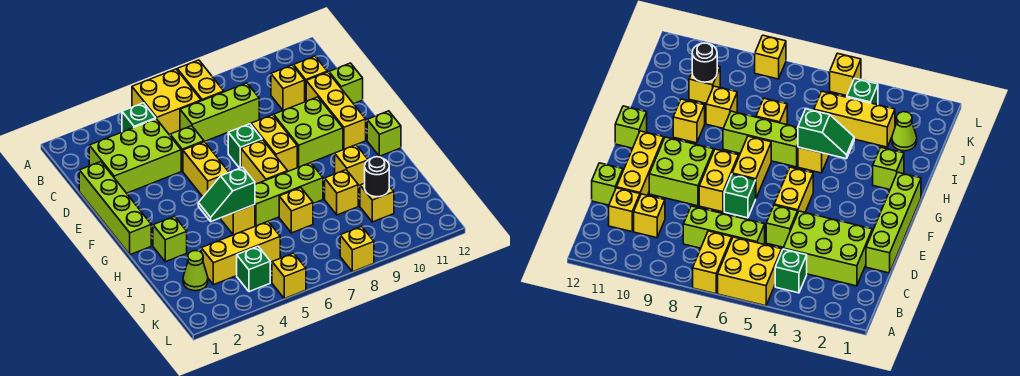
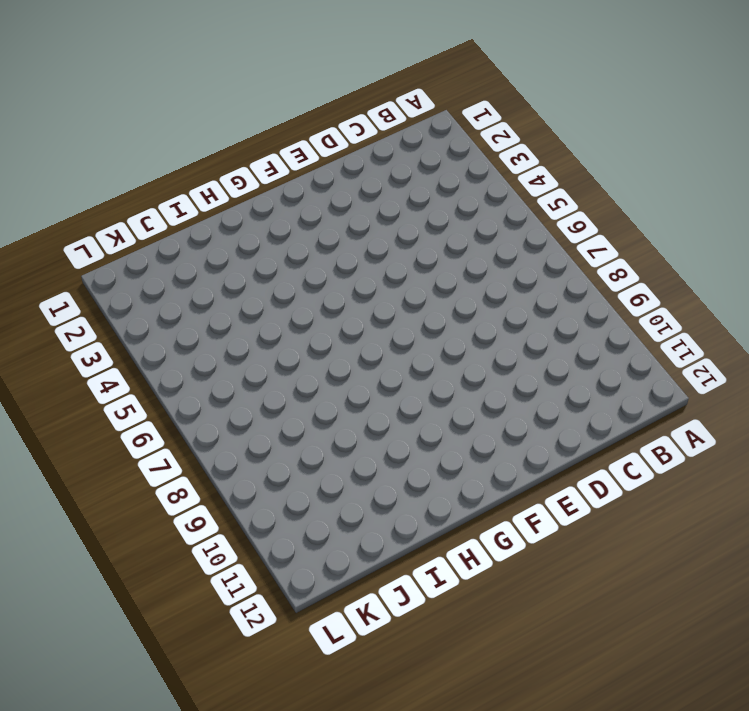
none -> yellow 2x2 brick [132,69,201,134]
none -> yellow 1x2 brick [177,60,224,101]
none -> green 1x1 brick [122,103,156,132]
none -> lime 2x3 brick [89,119,181,193]

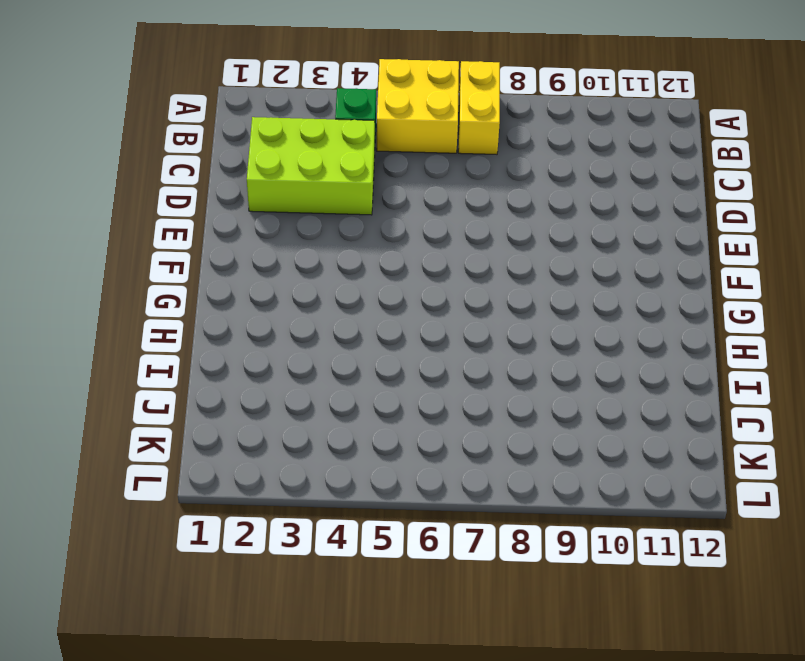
none -> lime 1x3 brick [180,83,259,142]
none -> yellow 1x1 brick [271,65,305,110]
none -> yellow 1x1 brick [294,56,327,101]
none -> lime 1x4 brick [79,162,151,255]

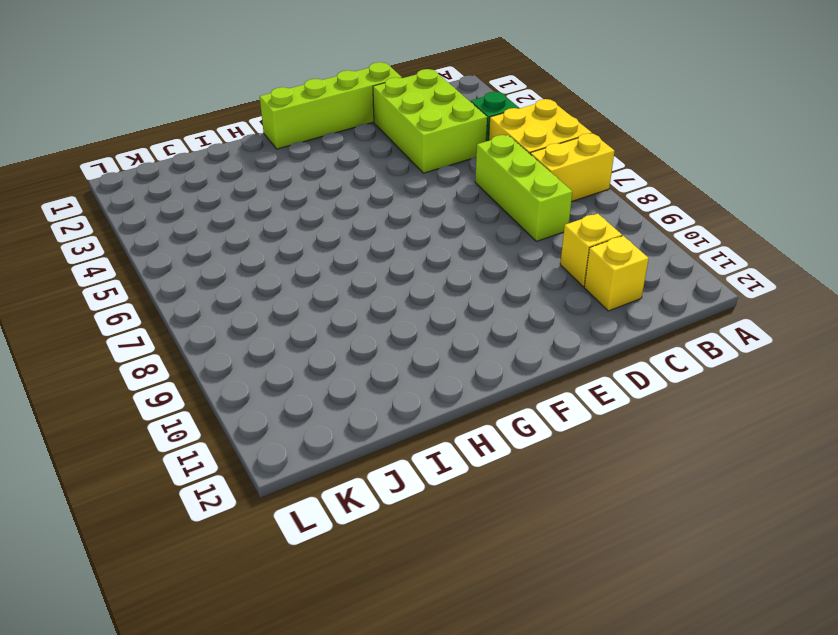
none -> lime 1x1 brick [170,126,204,171]
none -> yellow 1x3 brick [306,72,366,149]
none -> lime 1x1 brick [329,63,363,104]
none -> yellow 1x2 brick [183,142,229,197]

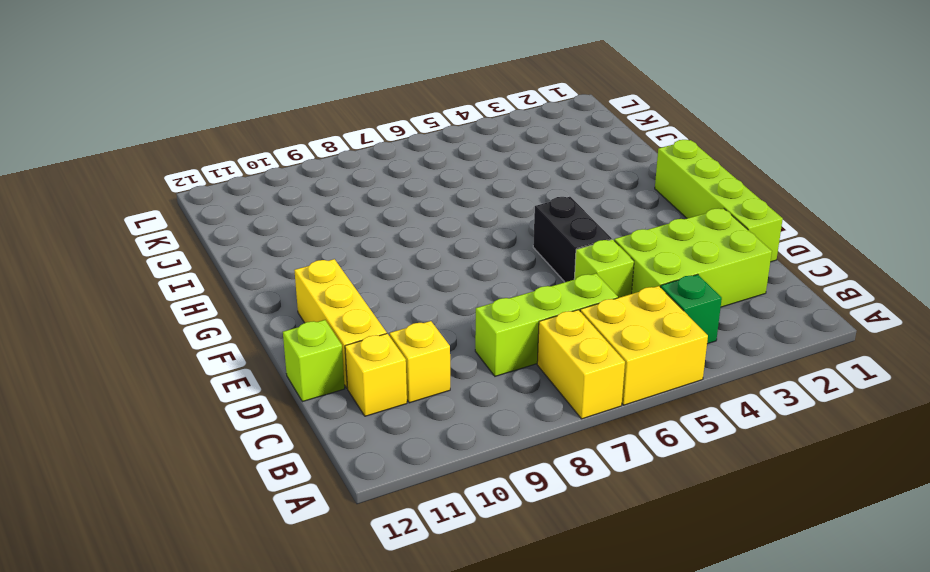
black 1x2 brick [533,196,612,282] -> yellow 1x2 brick [183,142,229,197]
none -> green 1x1 brick [228,124,262,168]
none -> yellow 1x2 brick [251,115,297,171]
none -> lime 2x2 brick [274,97,343,167]
none -> yellow 1x2 brick [241,140,288,184]

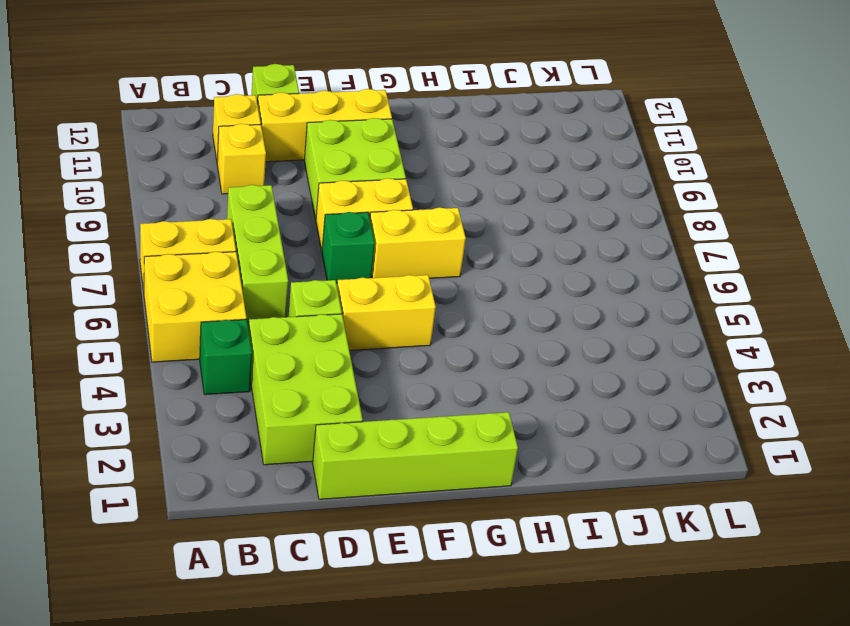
none -> lime 1x1 brick [367,111,401,156]
none -> lime 1x1 brick [153,216,187,262]
none -> yellow 1x1 brick [221,205,255,235]
none -> lime 1x3 brick [255,163,323,226]

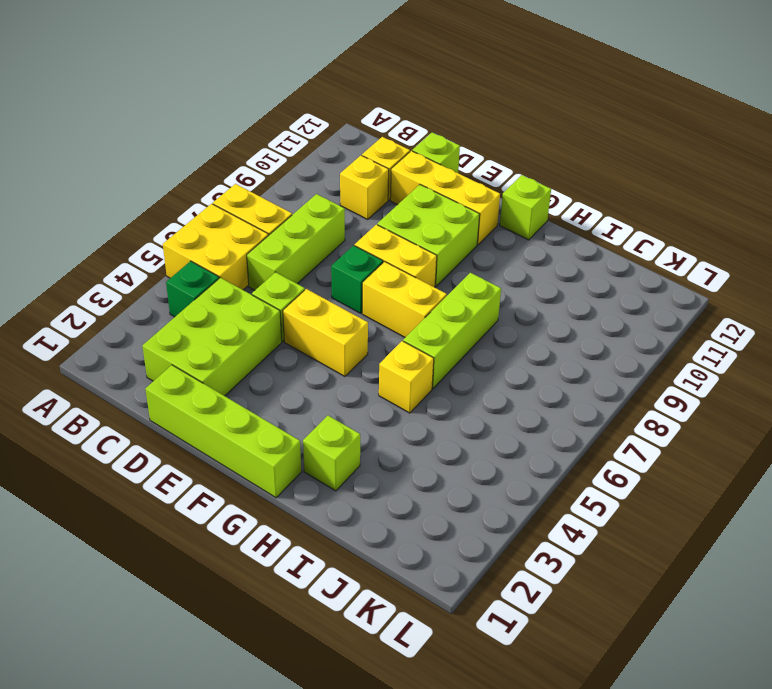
none -> yellow 1x1 brick [335,145,368,186]
none -> yellow 1x1 brick [279,188,313,233]
none -> yellow 1x1 brick [325,170,358,215]
none -> lime 1x1 cone [183,251,208,291]

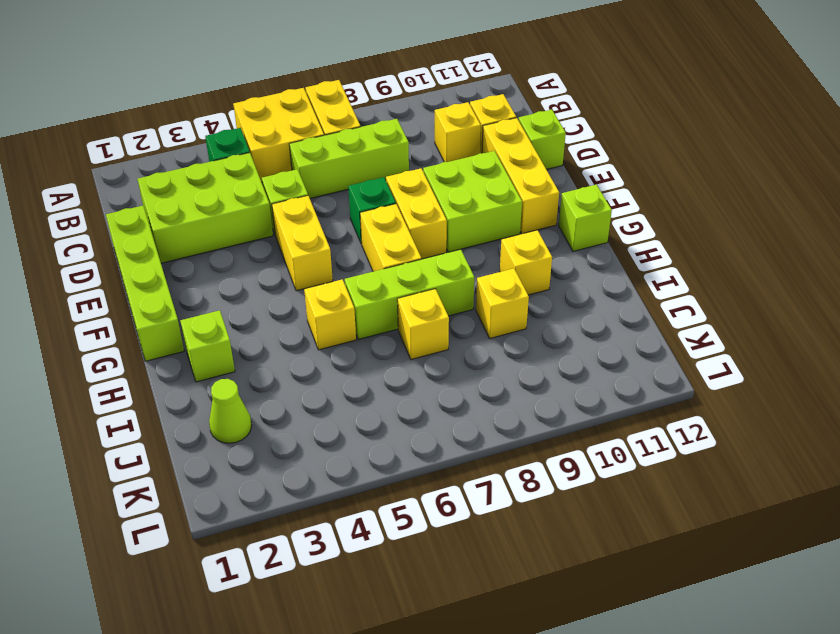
none -> yellow 1x3 brick [201,222,280,285]
none -> yellow 1x1 brick [360,183,394,222]
none -> green 1x1 brick [237,246,270,292]
none -> yellow 1x1 brick [272,253,306,299]

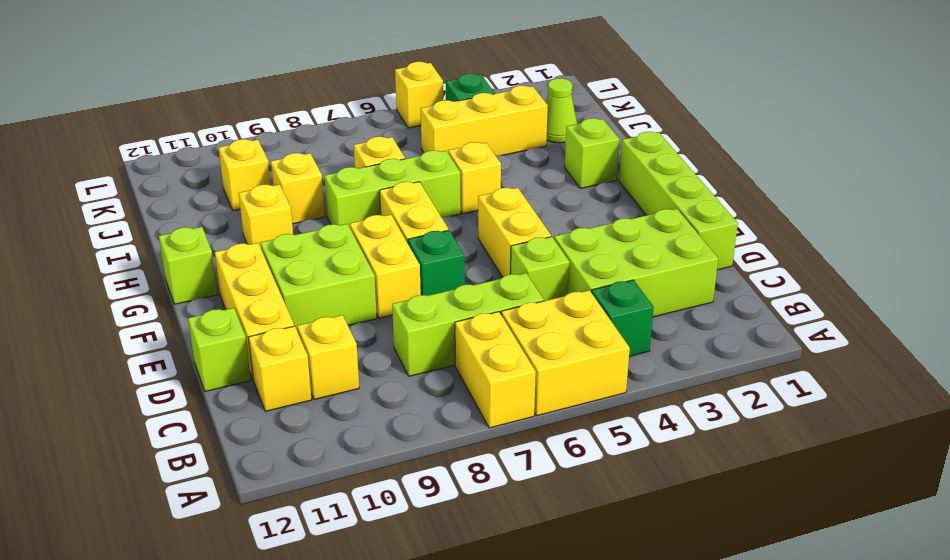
none -> yellow 1x1 brick [340,226,374,272]
none -> green 1x2 slope [198,167,255,221]
none -> black 1x1 round brick [365,157,389,197]

